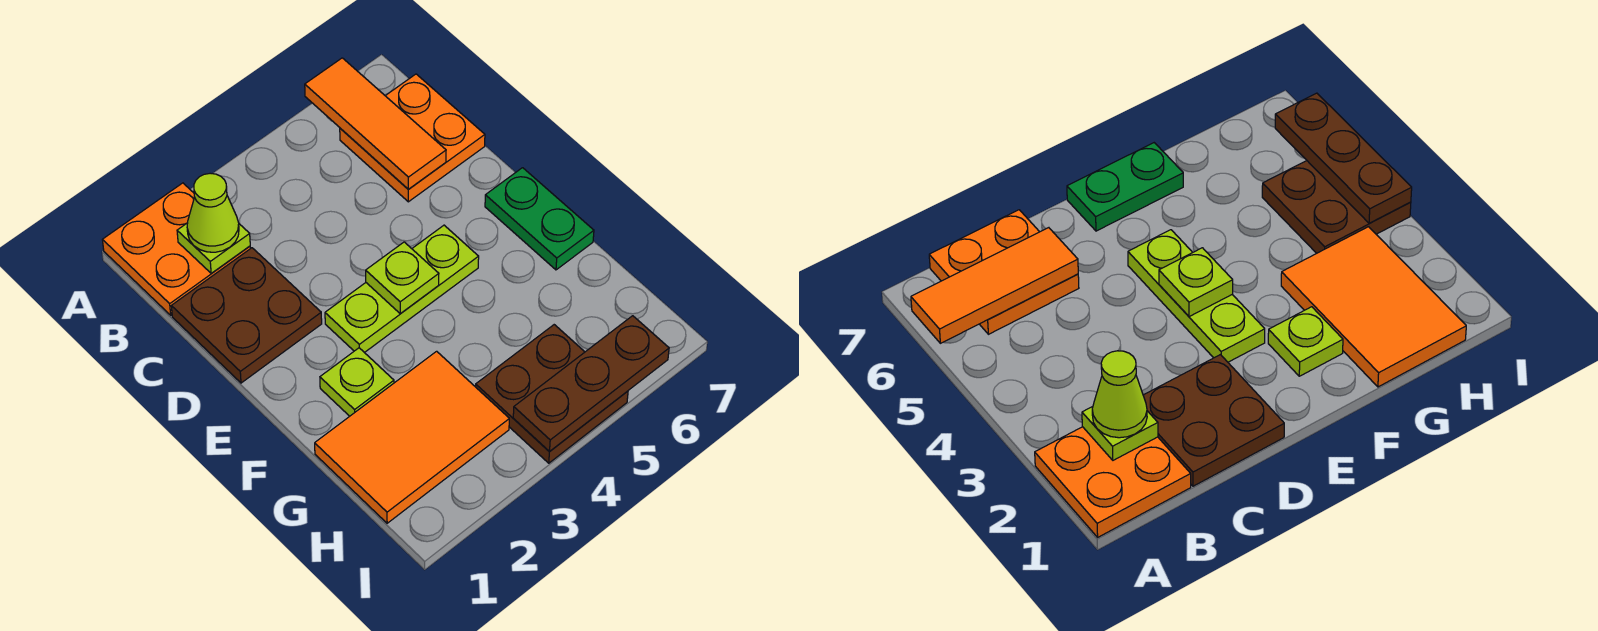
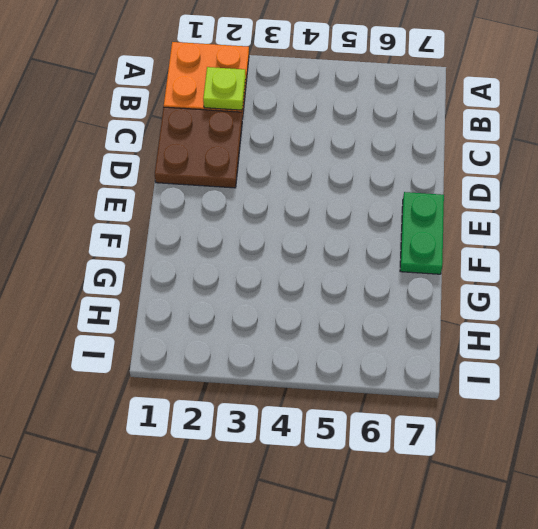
none -> orange 2x2 plate [340,74,485,202]
none -> lime 1x3 plate [325,225,479,353]
none -> lime 1x1 plate [320,348,394,416]

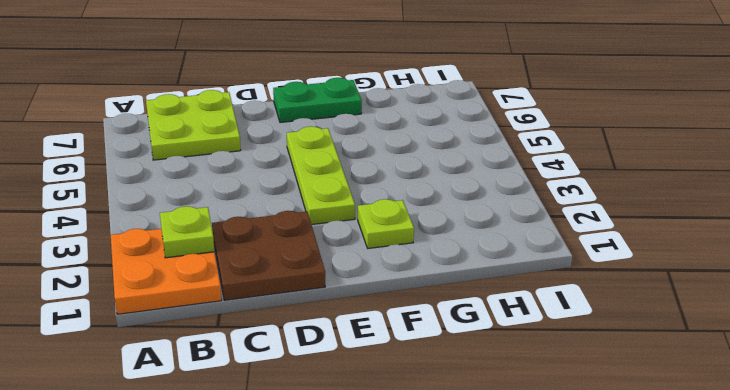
lime 2x2 plate [146,90,241,160] -> orange 2x2 plate [340,74,485,202]
none -> orange 2x3 tile [315,351,509,523]
none -> brown 2x2 plate [476,325,628,463]
none -> orange 1x3 tile [305,58,446,189]

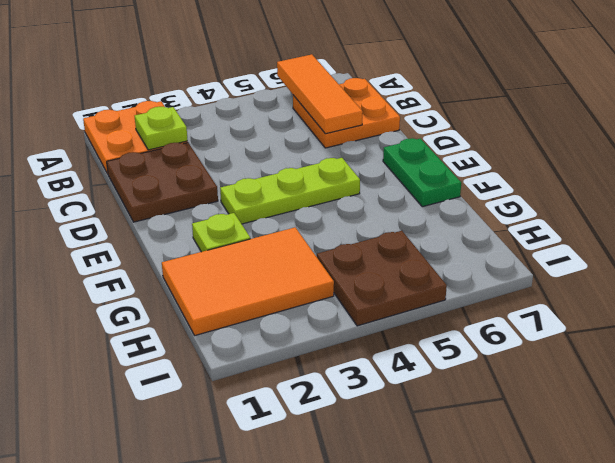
none -> lime 1x1 plate [366,242,439,314]
none -> brown 1x3 plate [513,316,669,452]
none -> lime 1x1 cone [187,173,239,252]

